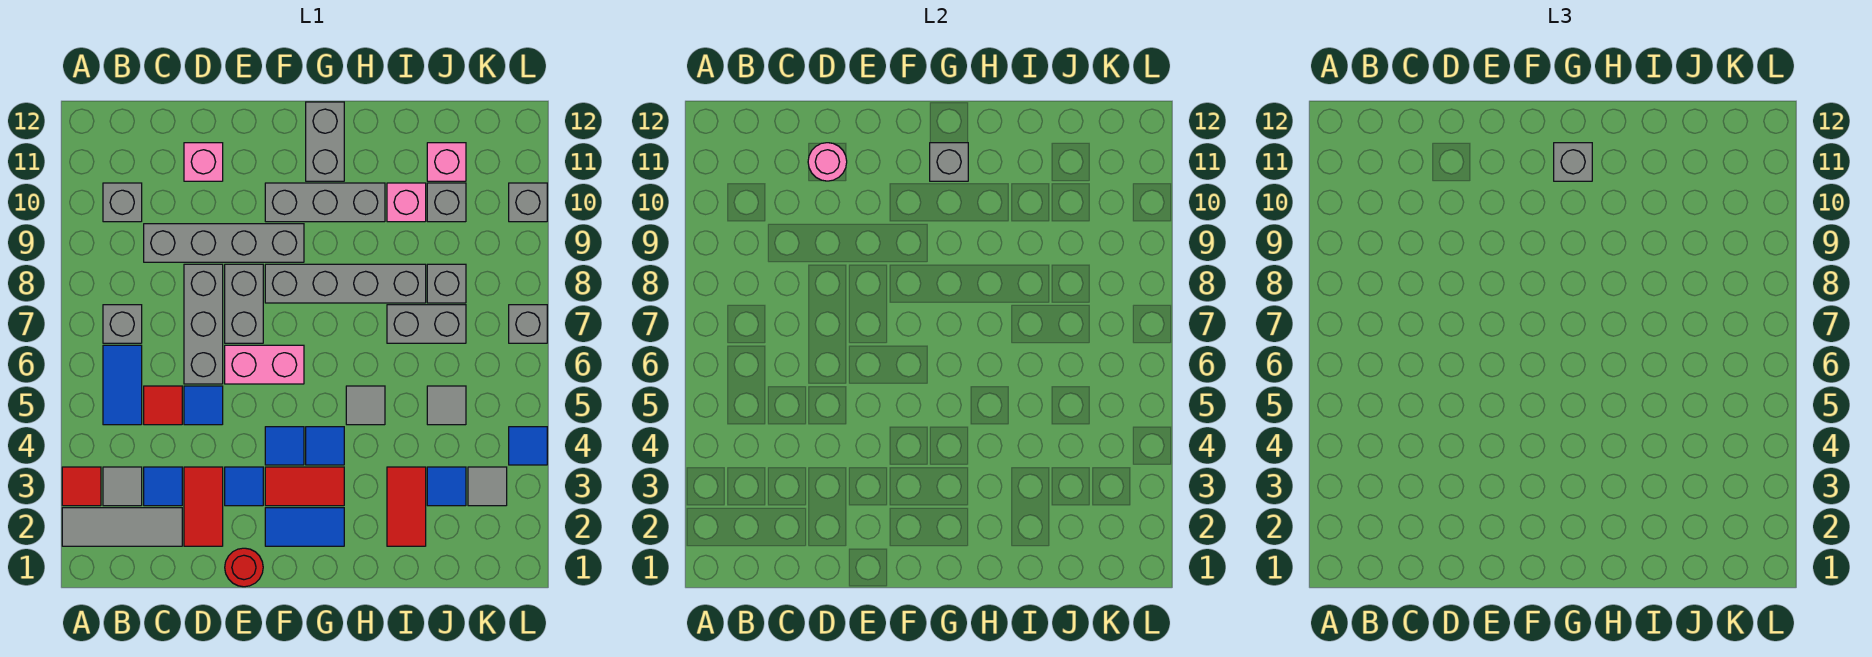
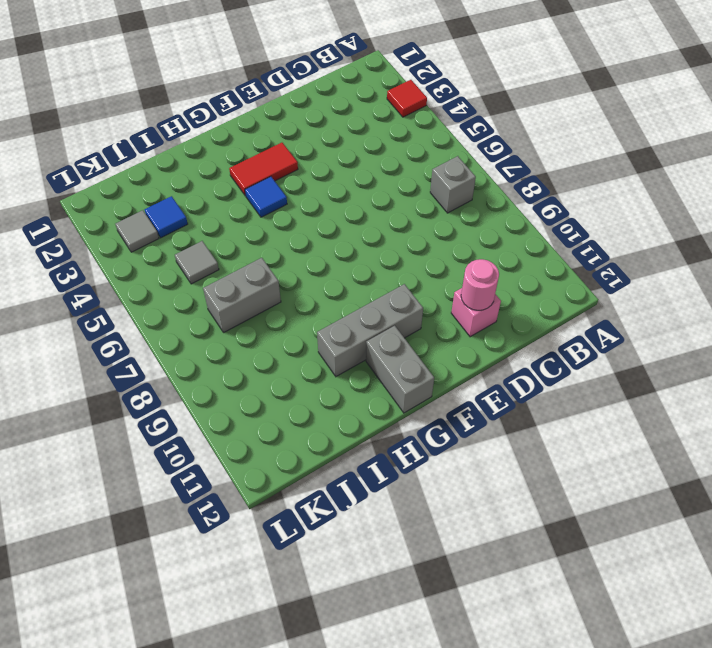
none -> grey 1x3 tile [62,508,182,546]
none -> grey 1x1 tile [103,467,142,506]
none -> blue 1x2 tile [103,345,142,425]
none -> grey 1x1 brick [103,183,142,222]

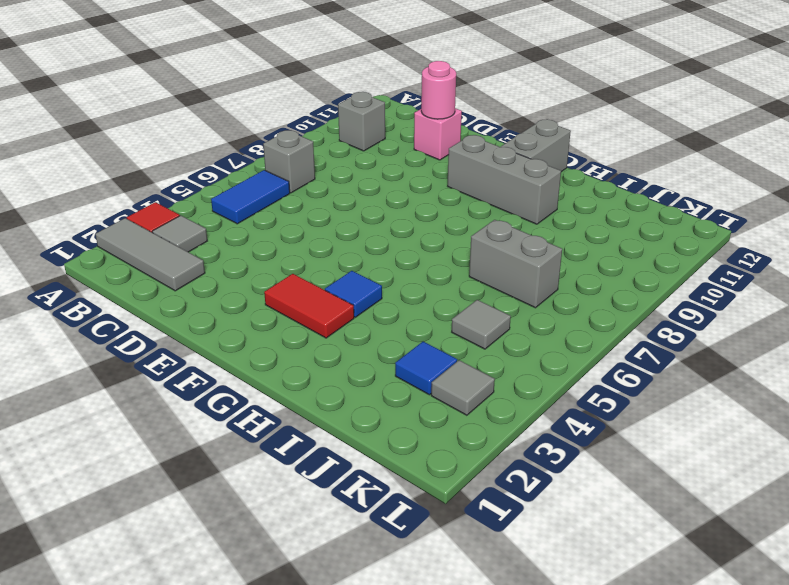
none -> blue 1x1 tile [144,467,182,506]
none -> red 1x1 tile [144,386,182,425]
none -> grey 1x4 brick [144,224,304,262]
none -> red 1x2 tile [184,467,223,546]

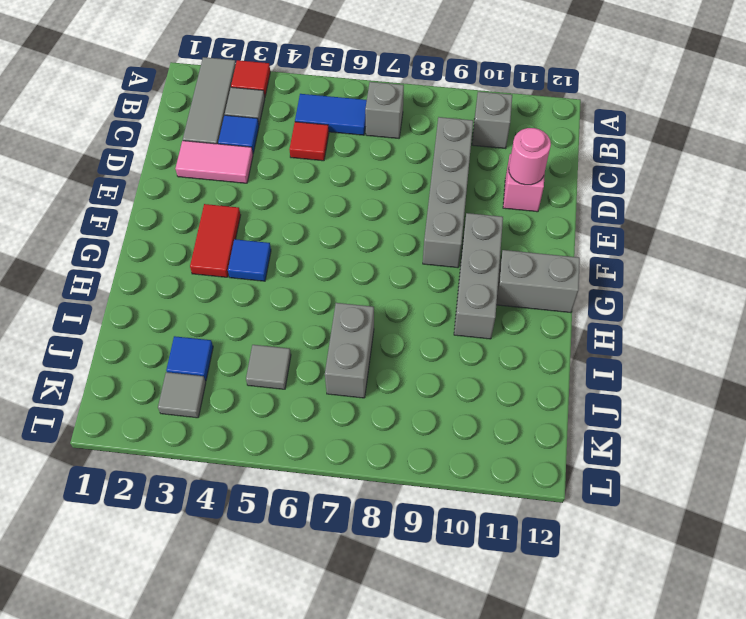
pink 1x2 tile [175,141,253,183] -> red 1x2 tile [184,467,223,546]
none -> blue 1x1 tile [184,386,223,425]
none -> grey 1x3 brick [184,264,223,384]
none -> red 1x1 round brick [225,548,263,587]
none -> blue 1x1 tile [225,467,263,506]

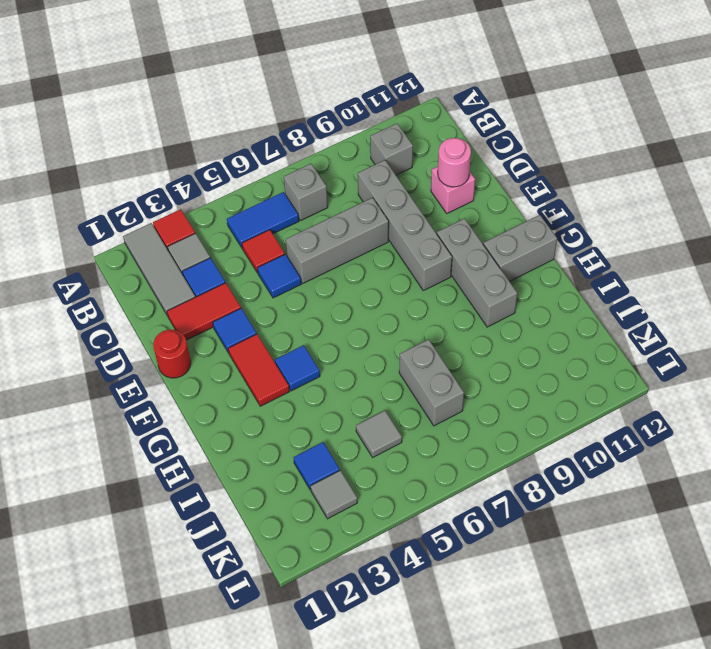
none -> pink 1x2 brick [225,345,304,384]
none -> grey 1x2 brick [225,264,263,343]
none -> blue 1x2 tile [265,508,344,546]
none -> blue 1x1 tile [265,427,304,465]

